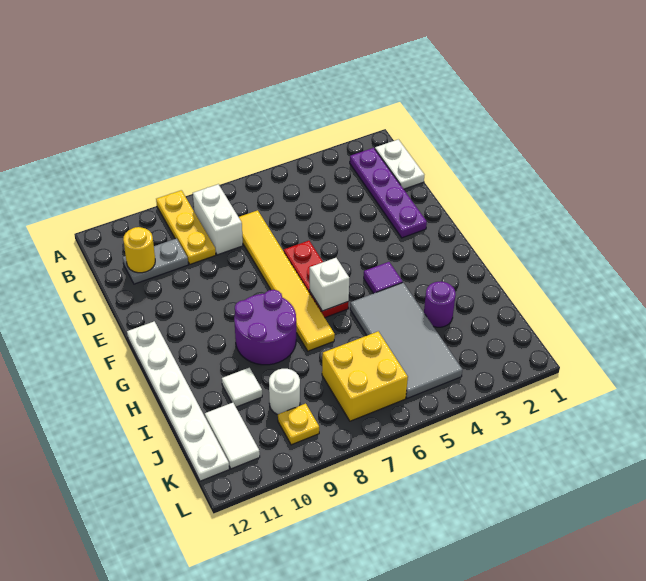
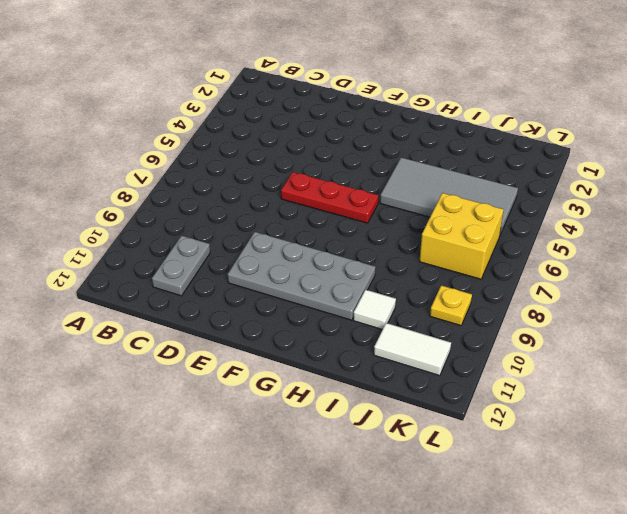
grey 2x4 plate [228,232,376,320] -> purple 2x2 round brick [234,290,296,365]
none -> yellow 1x3 plate [156,190,216,264]
none -> white 1x2 plate [375,139,424,189]
none -> purple 1x4 plate [350,148,427,238]

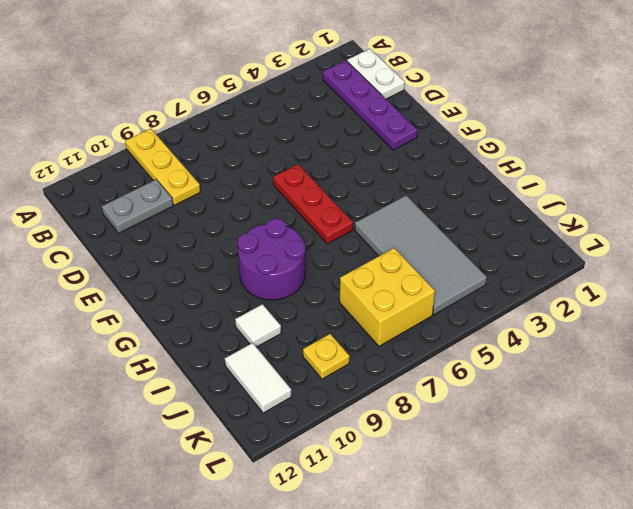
none -> white 1x2 brick [193,184,243,255]
none -> yellow 1x6 tile [239,210,335,351]
none -> white 1x6 plate [127,321,229,481]

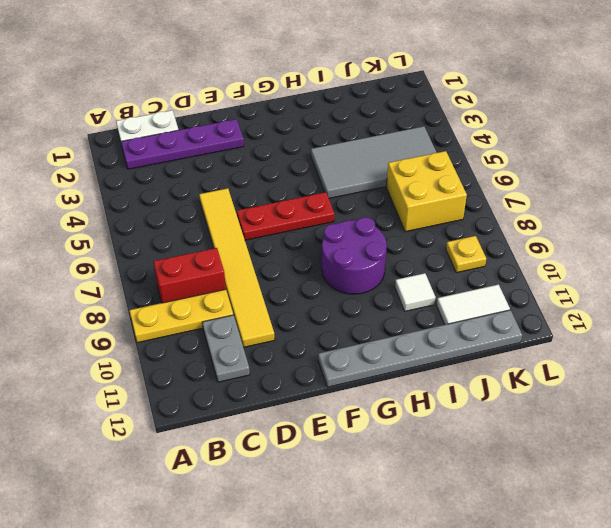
red 1x2 brick [154,248,226,303] -> white 1x2 brick [193,184,243,255]
yellow 1x6 tile [199,188,275,347] -> yellow 1x6 tile turned to [239,210,335,351]
grey 1x6 plate [318,310,522,387] -> white 1x6 plate [127,321,229,481]
none -> purple 1x1 tile [364,262,403,294]
none -> purple 1x1 round brick [424,281,456,327]
none -> white 1x1 round brick [269,369,300,415]

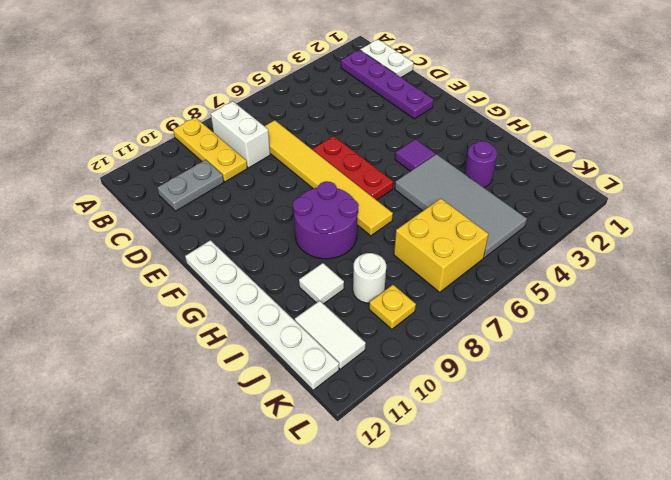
none -> yellow 1x1 round brick [123,227,155,273]
none -> white 1x1 brick [310,258,349,311]

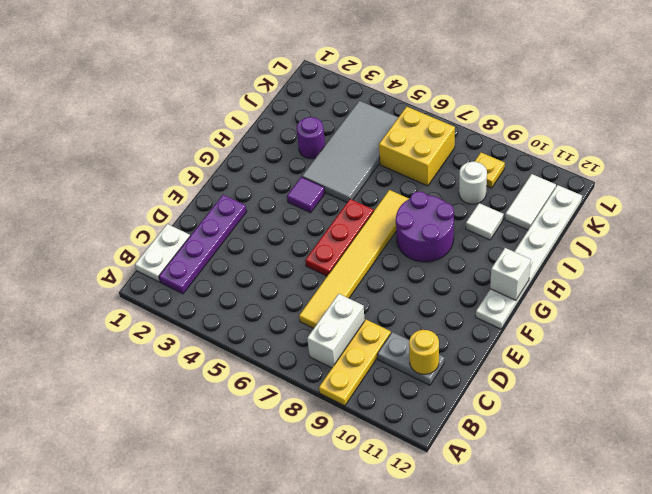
white 1x1 brick [490,248,531,300] -> white 1x1 brick moved to [310,258,349,311]

